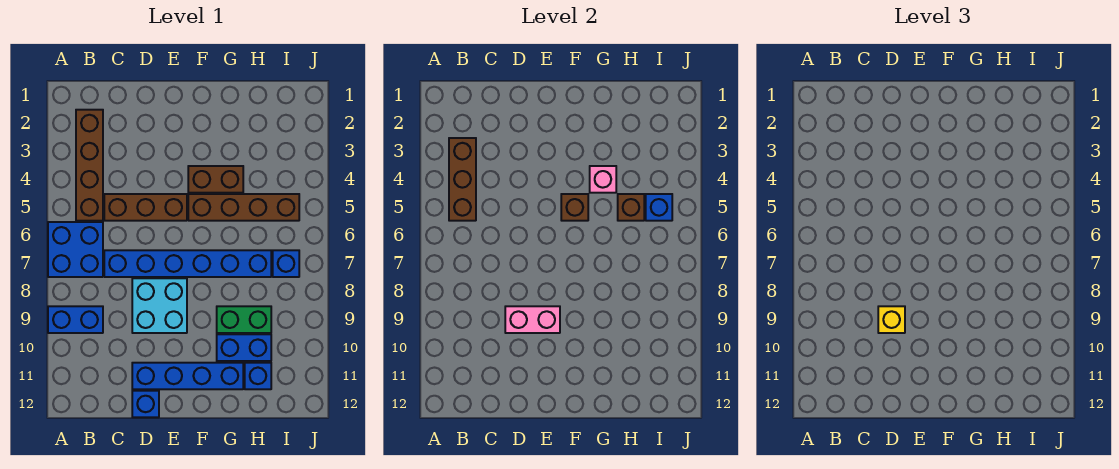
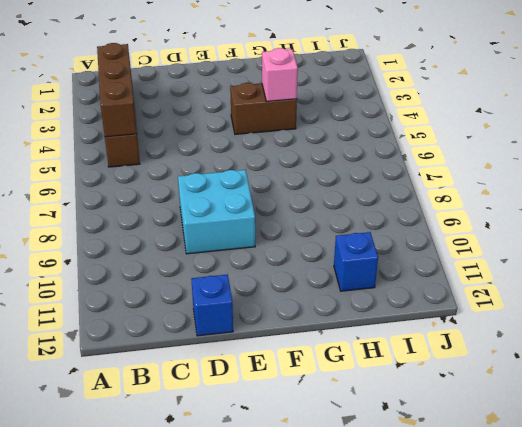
none -> blue 2x2 brick [48,222,103,277]
none -> blue 1x2 brick [48,306,103,333]
none -> brown 1x3 brick [104,194,187,221]

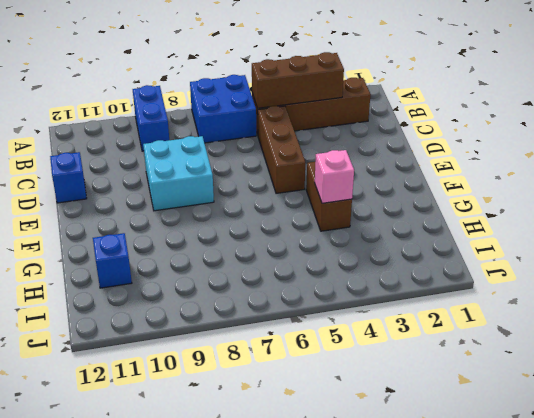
none -> blue 1x6 brick [104,250,271,277]
none -> blue 1x4 brick [132,363,243,389]
none -> brown 1x4 brick [188,194,299,221]

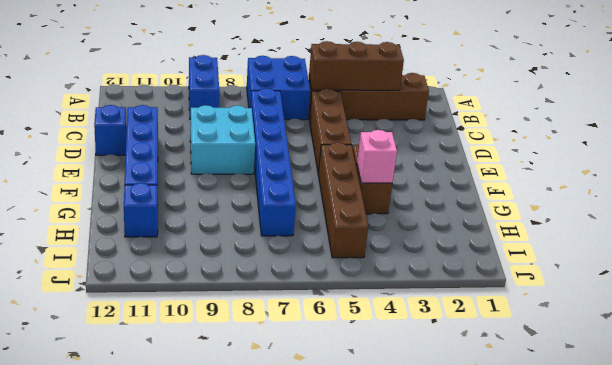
none -> green 1x2 brick [217,306,271,333]
none -> blue 1x2 brick [217,334,271,361]
none -> blue 1x1 brick [273,250,299,277]

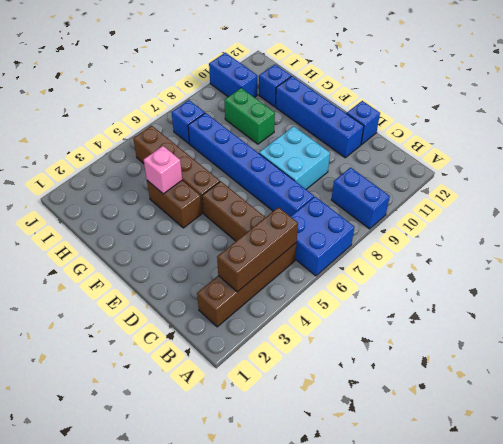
blue 1x2 brick [209,53,257,97] -> blue 1x2 brick moved to [217,334,271,361]
none -> pink 1x2 brick [505,306,560,333]
none -> brown 1x1 brick [561,194,588,221]
none -> brown 1x1 brick [618,194,644,221]

